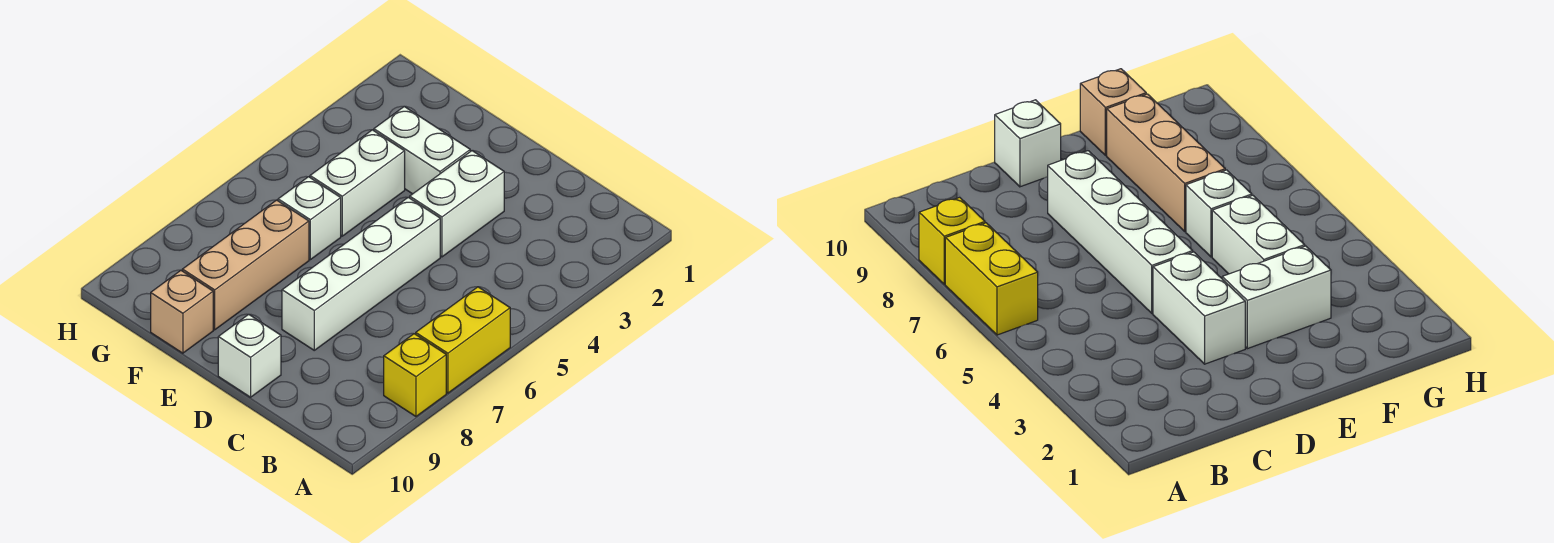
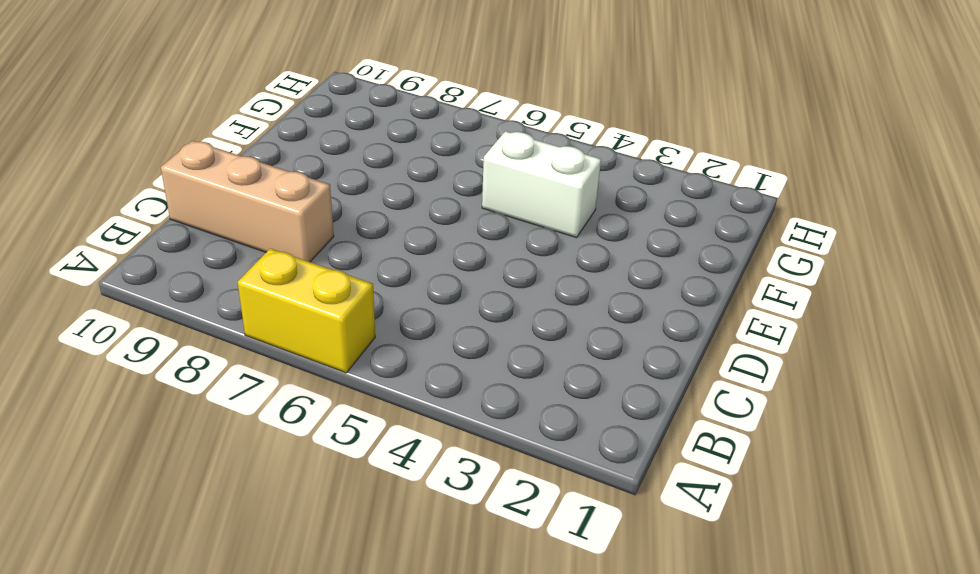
tan 1x3 brick [161,141,334,262] -> tan 1x3 brick moved to [182,200,309,330]
none -> yellow 1x1 brick [384,334,446,416]
none -> white 1x2 brick [410,151,504,257]

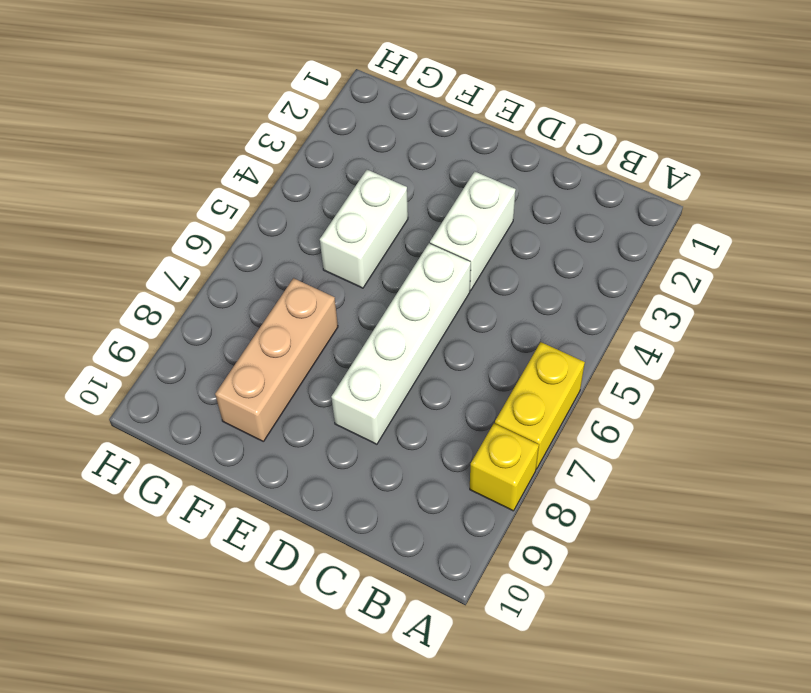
none -> white 1x1 brick [218,314,281,397]
none -> white 1x2 brick [374,106,470,194]

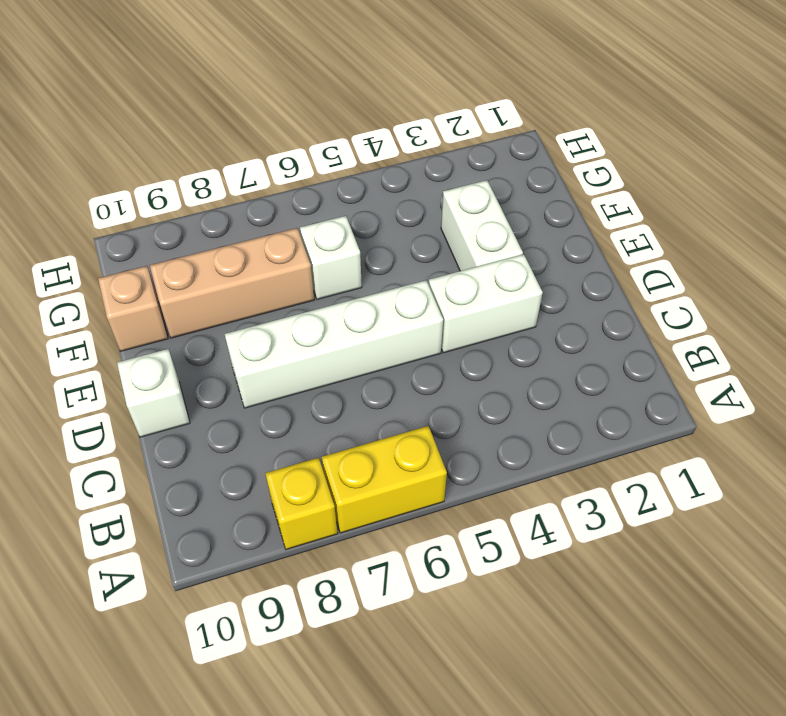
none -> white 1x2 brick [310,130,405,236]

